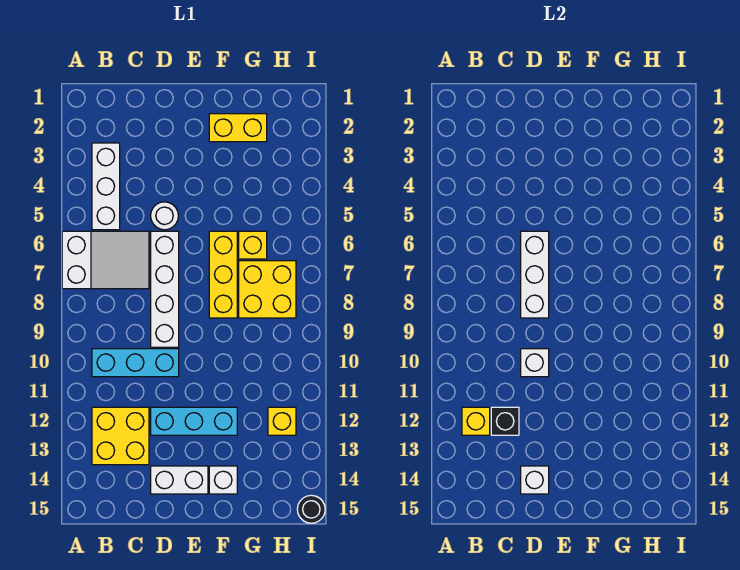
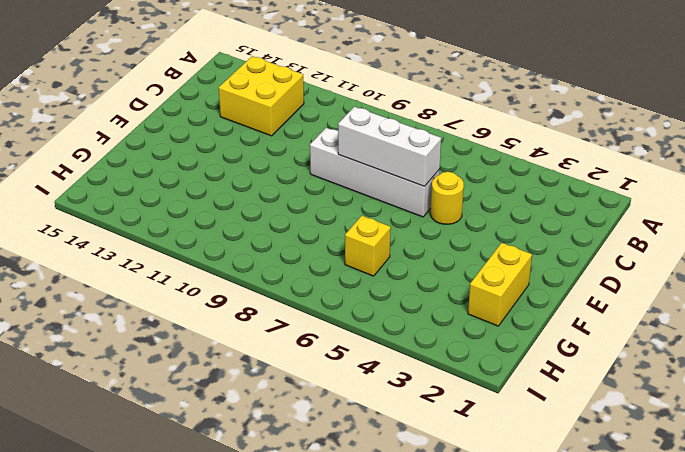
yellow 1x1 round brick [430,172,464,224] -> white 1x1 round brick [151,202,178,230]
none -> white 2x3 slope [62,231,149,289]
none -> white 1x3 brick [92,143,120,230]
none -> cyan 1x3 brick [92,349,179,377]

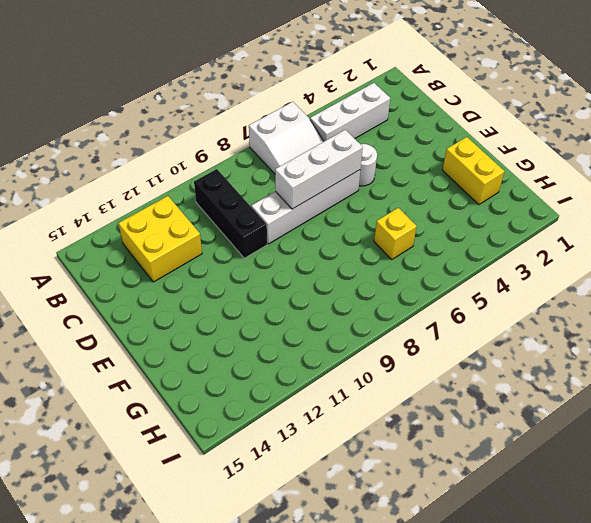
black 1x3 brick [194,169,267,258] -> cyan 1x3 brick [92,349,179,377]
none -> cyan 1x3 brick [151,407,237,435]
none -> white 1x2 brick [151,466,208,494]
none -> yellow 1x3 brick [209,231,237,318]

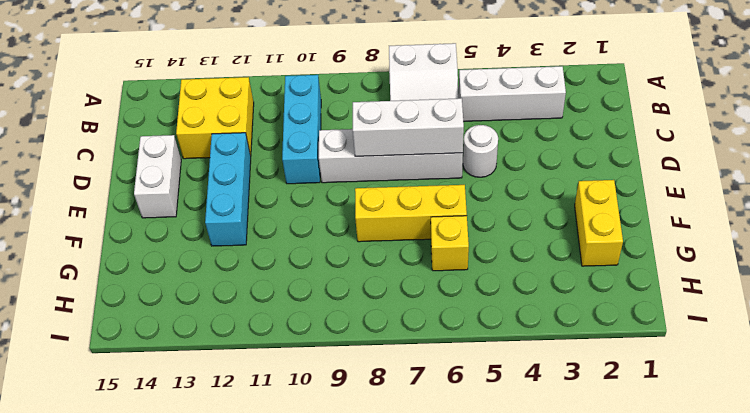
none -> white 1x1 brick [209,466,237,494]
none -> yellow 2x2 brick [239,261,296,318]
none -> yellow 1x1 brick [268,407,296,435]

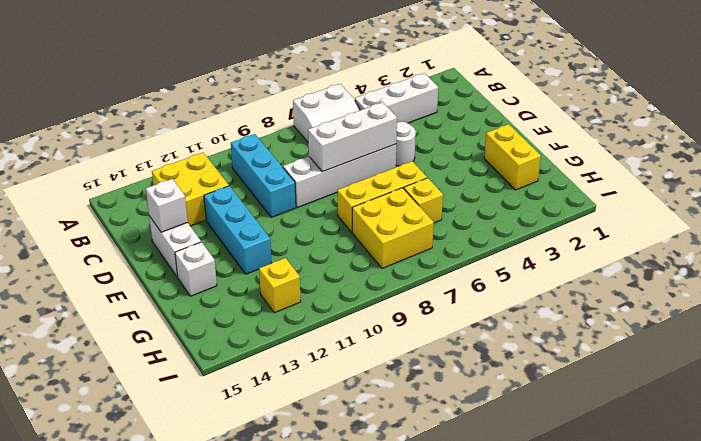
none -> black 1x1 round brick [297,495,325,523]
none -> yellow 1x1 brick [462,407,490,435]
none -> black 1x1 brick [491,407,519,435]

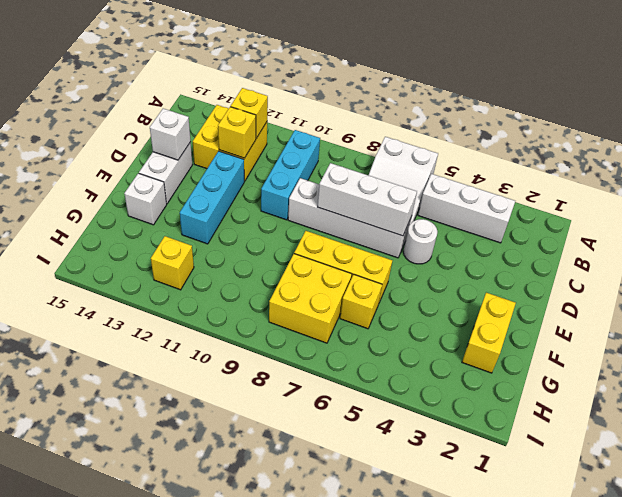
yellow 1x1 brick [218,107,256,158] -> black 1x1 brick [491,407,519,435]
none -> black 1x1 round brick [297,495,325,523]
none -> white 1x1 brick [521,349,549,377]

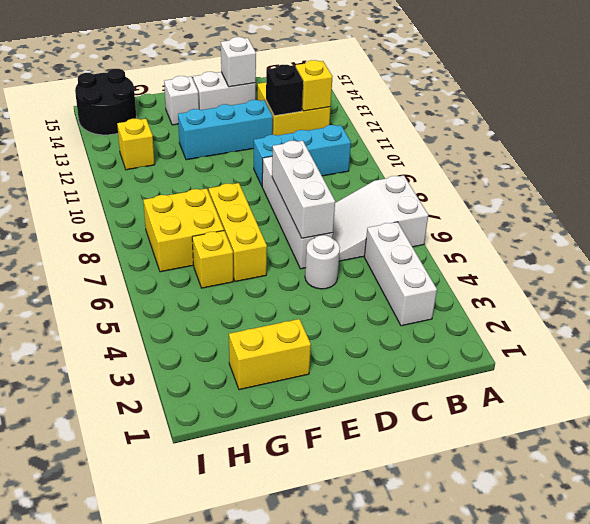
black 2x2 round brick [75,69,136,135] -> black 1x1 round brick [297,495,325,523]
none -> white 1x1 brick [521,349,549,377]

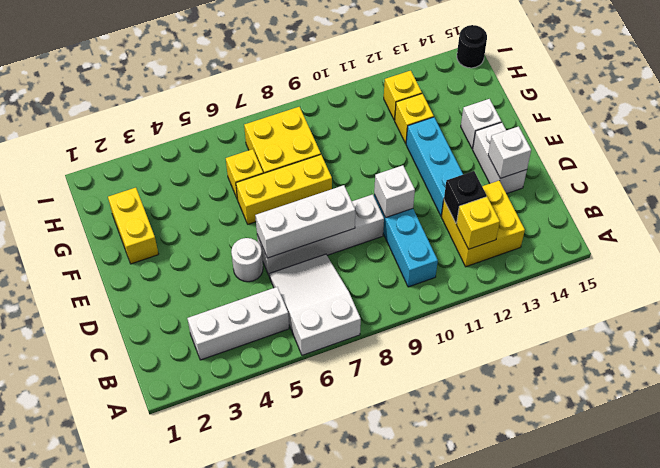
yellow 1x1 brick [395,94,434,143] -> none

